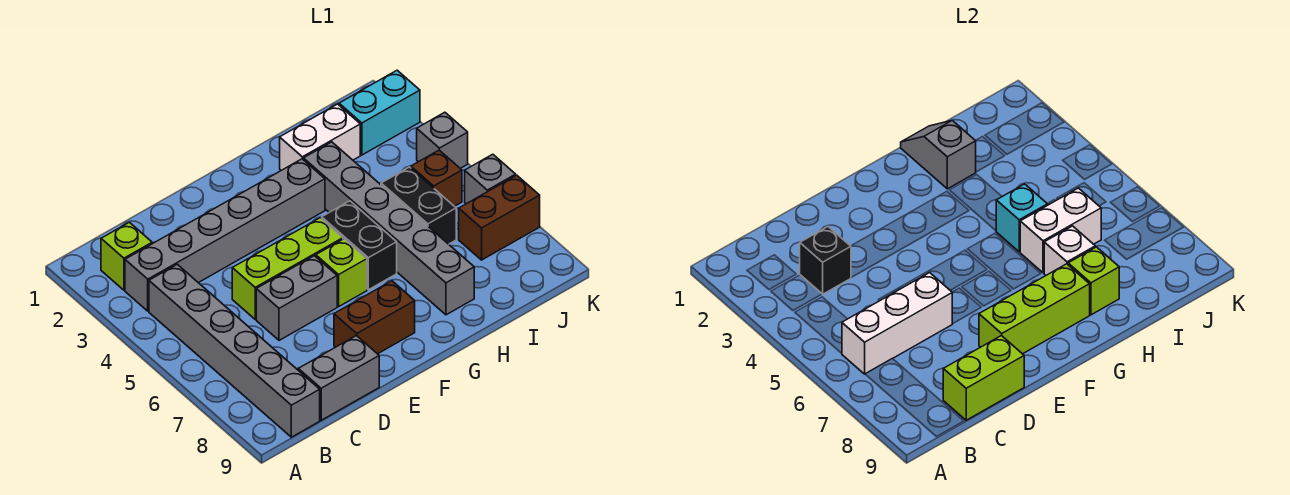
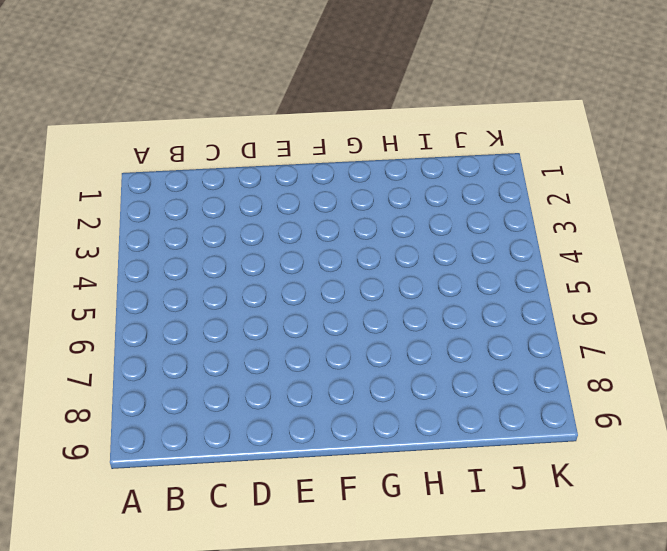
none -> lime 1x1 brick [101,222,152,290]
none -> grey 1x6 brick [125,159,325,311]
none -> grey 1x6 brick [149,264,320,437]

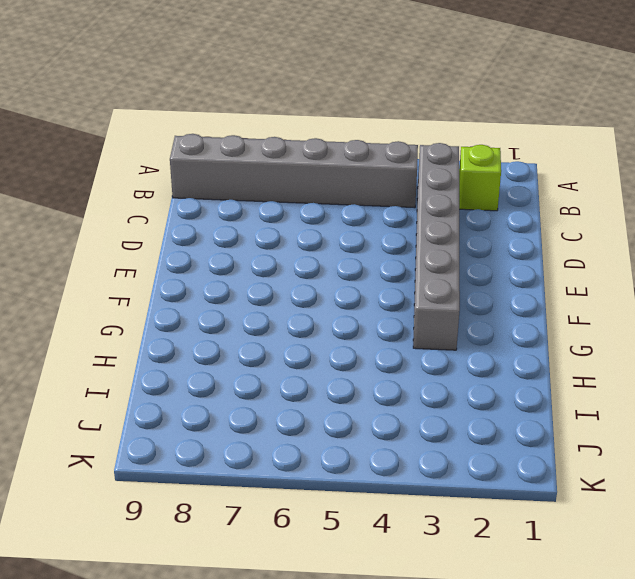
none -> grey 1x2 brick [298,335,379,420]
none -> lime 1x3 brick [232,218,343,319]
none -> grey 1x2 brick [256,256,337,340]

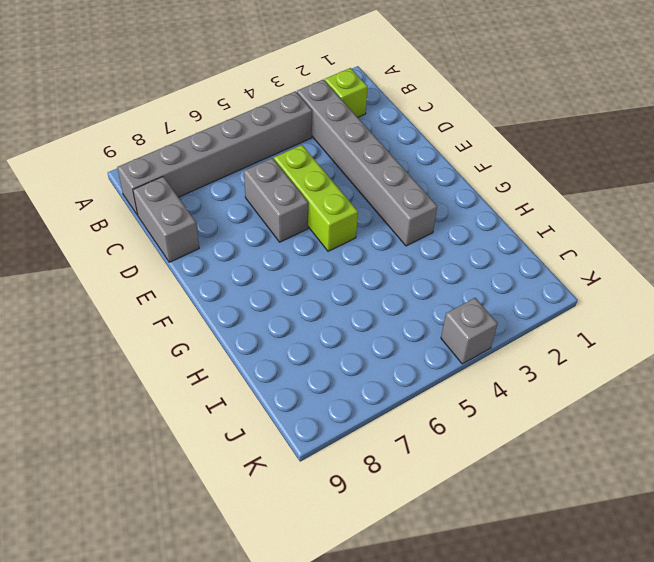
none -> brown 1x2 brick [334,281,415,354]
none -> lime 1x1 brick [316,239,367,306]
none -> black 1x2 brick [322,201,397,290]

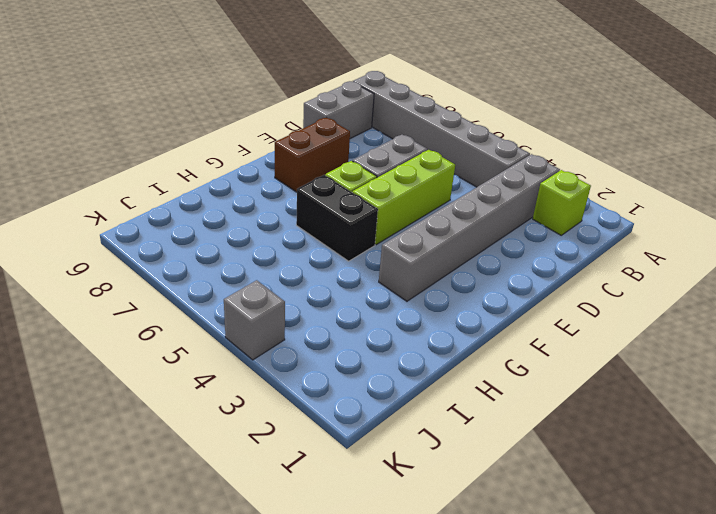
none -> white 1x2 brick [280,104,360,170]
none -> grey 1x6 brick [304,142,474,315]
none -> black 1x2 brick [381,167,456,244]

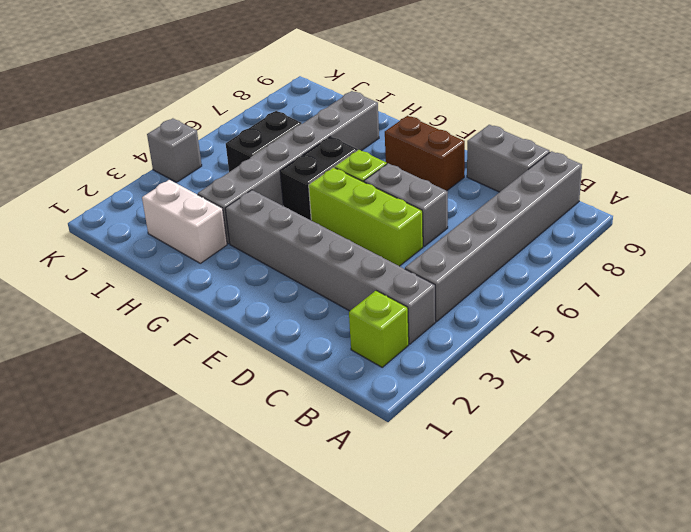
none -> cyan 1x2 brick [339,70,420,155]
none -> brown 1x1 brick [411,150,462,206]
none -> brown 1x2 brick [459,175,540,260]

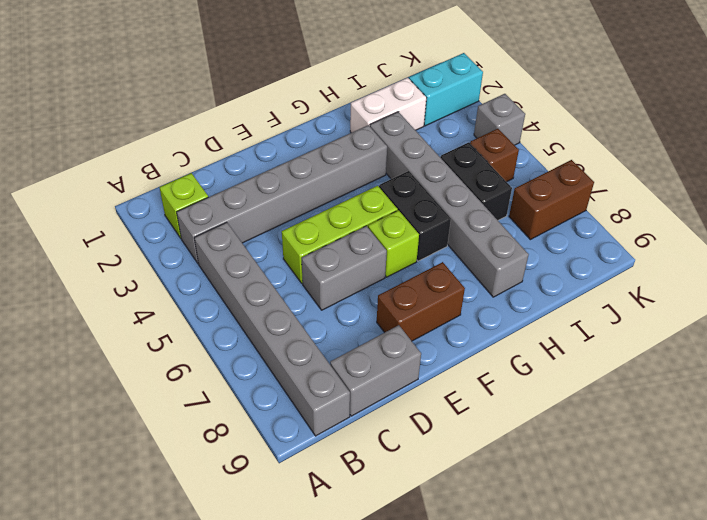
none -> grey 1x1 brick [465,154,516,204]
none -> white 1x3 brick [842,273,952,374]
none -> black 1x1 brick [800,227,851,294]

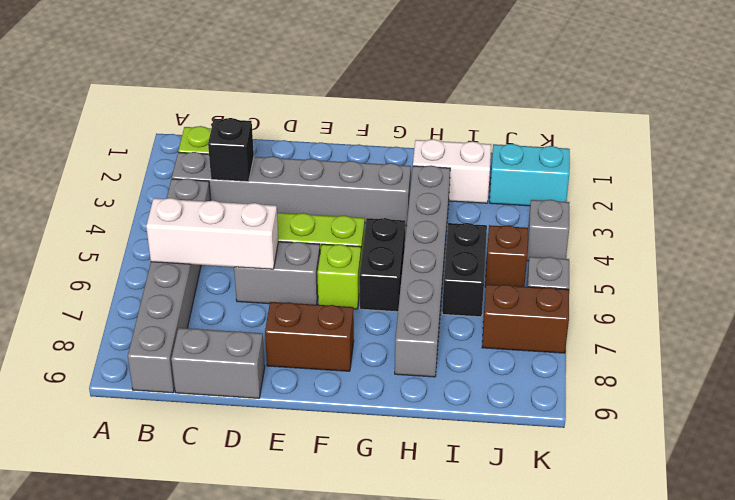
none -> lime 1x2 brick [943,335,1024,420]
none -> lime 1x3 brick [979,264,1090,354]
none -> grey 1x2 slope [901,120,976,189]

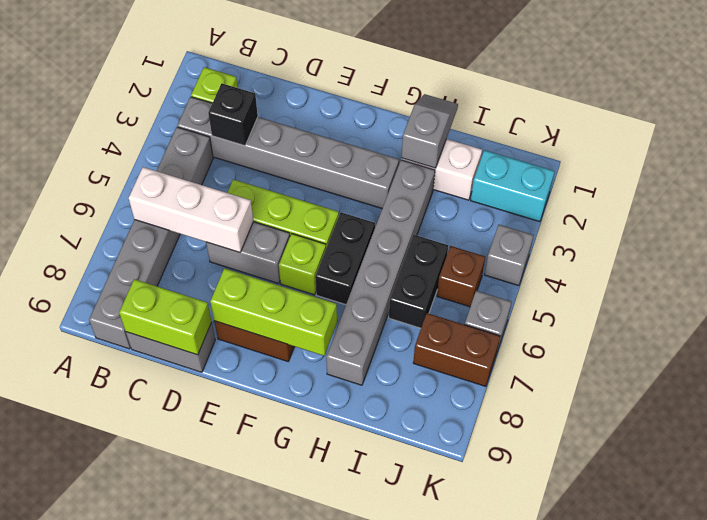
none -> cyan 1x1 brick [996,184,1047,252]
none -> white 1x2 brick [1020,188,1101,273]
none -> white 1x1 brick [1044,226,1095,275]

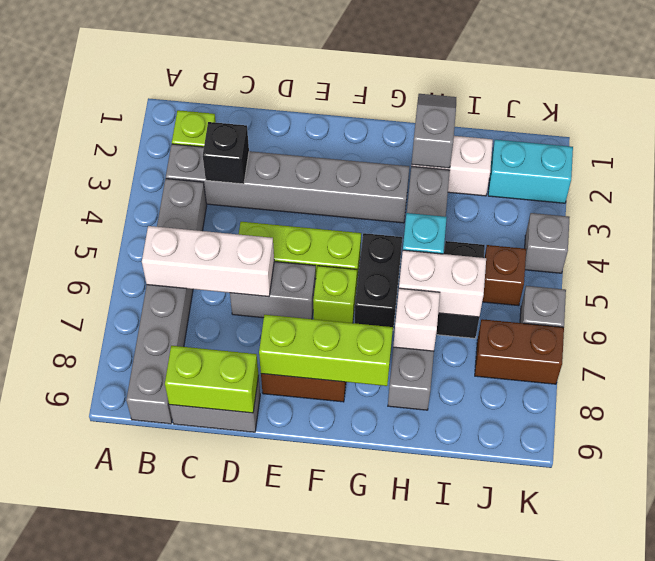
none -> lime 1x1 brick [1068,247,1119,315]

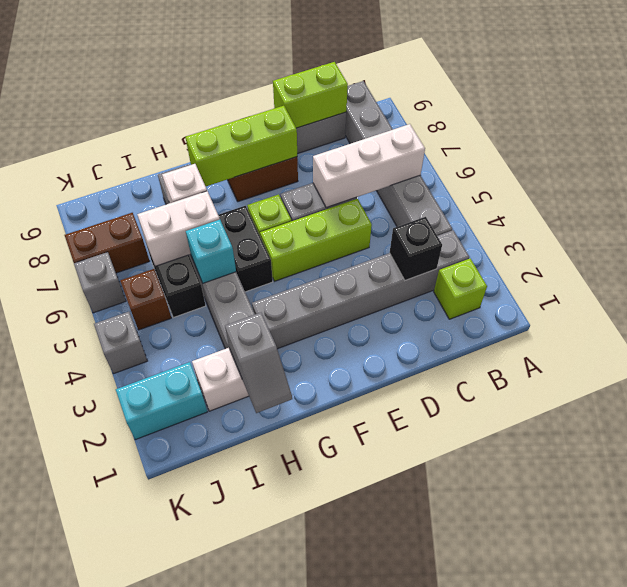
none -> lime 1x1 brick [1068,247,1119,315]

